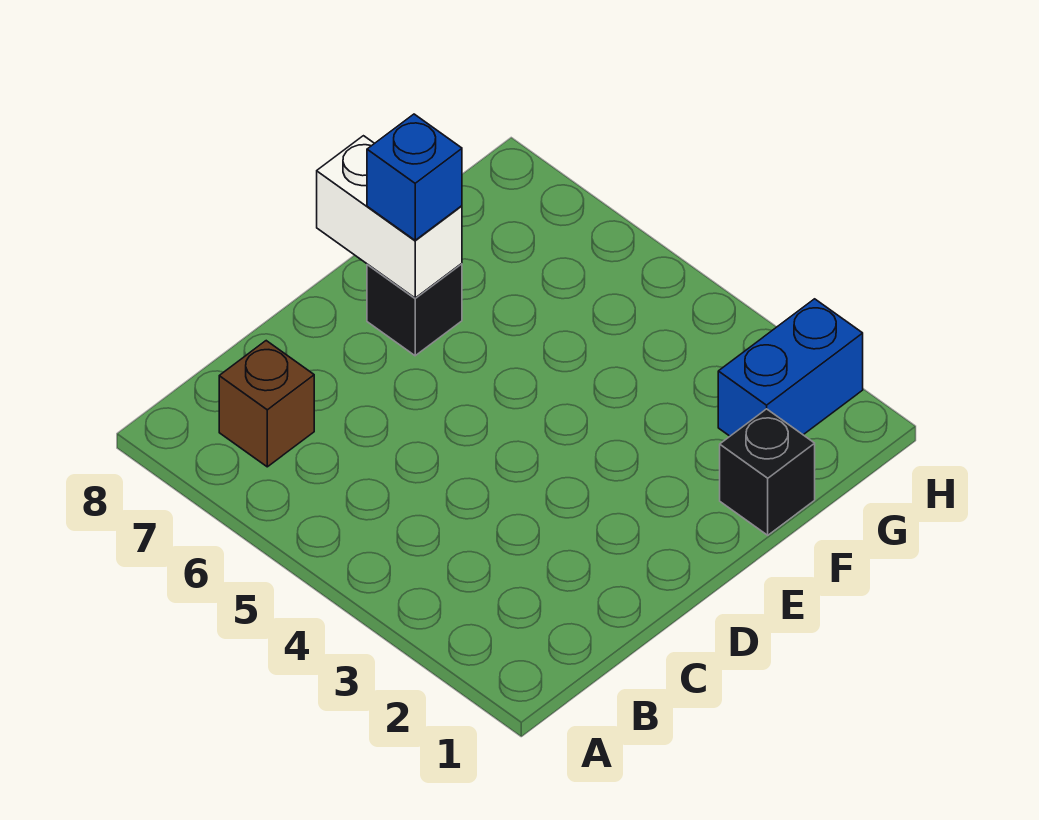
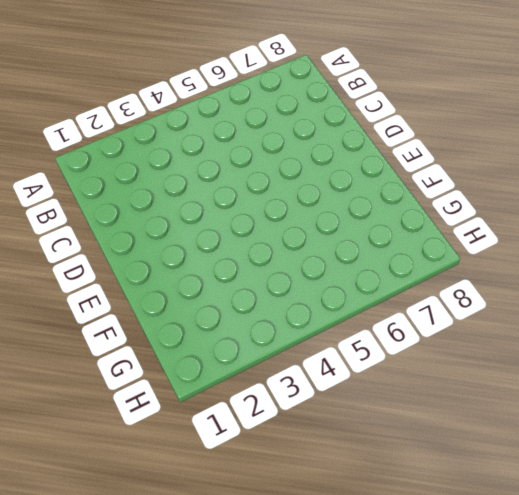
none -> brown 1x1 brick [219,341,314,467]
none -> black 1x1 brick [367,264,462,356]

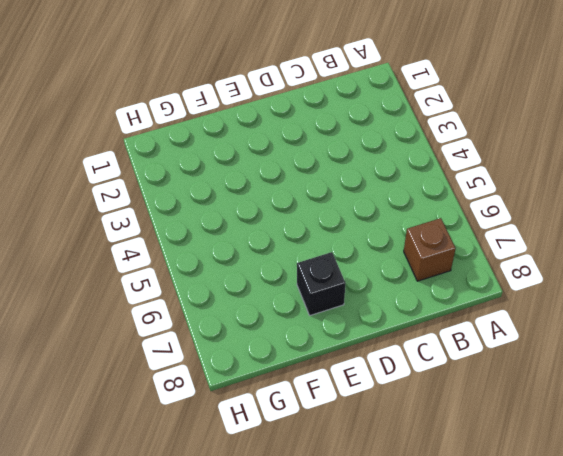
none -> black 1x1 brick [720,409,815,535]
none -> blue 1x2 brick [718,299,863,436]

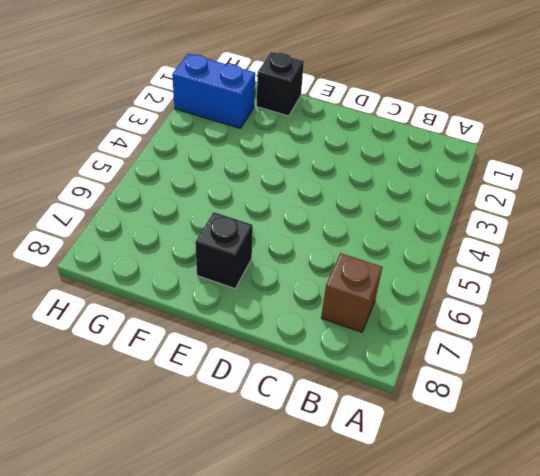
none -> white 1x2 brick [317,136,462,298]
none -> blue 1x1 brick [367,114,462,240]

